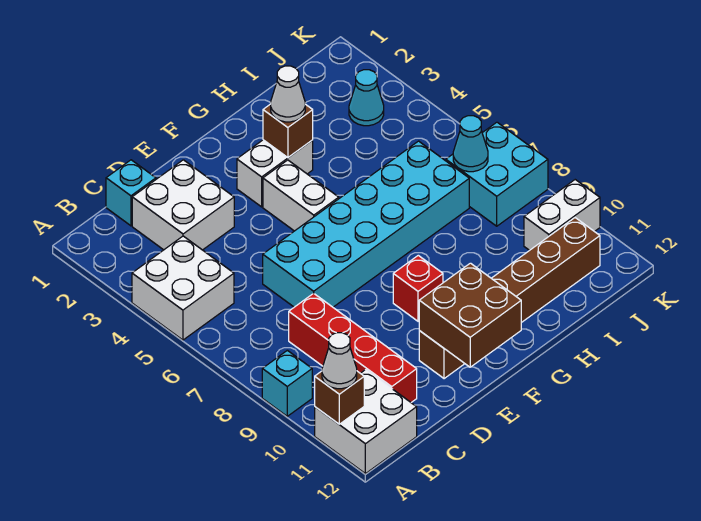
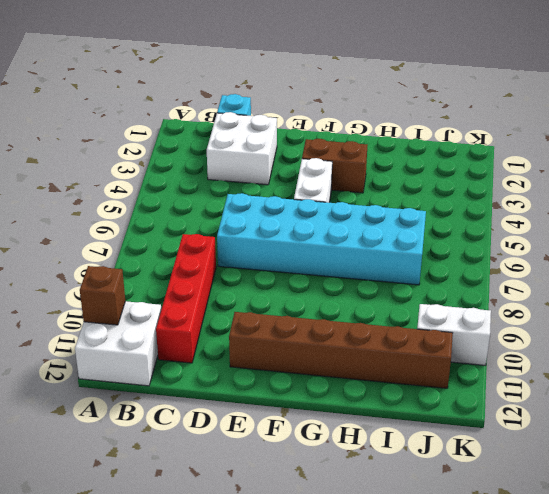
brown 1x2 brick [302,139,367,193] -> white 1x2 brick [237,140,313,207]
none -> white 2x2 brick [132,236,234,340]
none -> cyan 1x1 brick [262,350,312,416]
none -> red 1x1 brick [393,255,443,321]

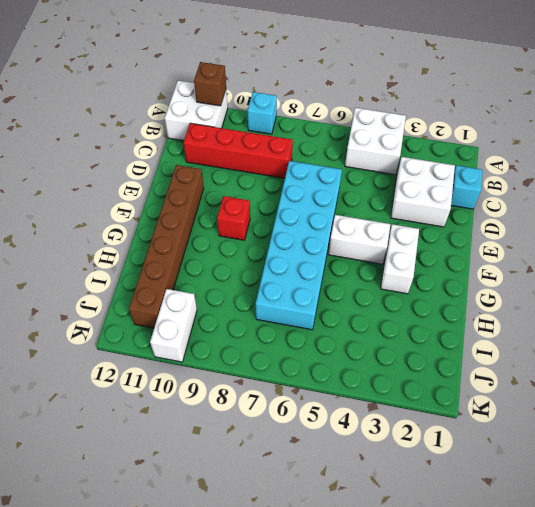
none -> cyan 1x1 cone [349,70,384,126]
none -> cyan 2x2 brick [446,122,548,226]
none -> brown 2x2 brick [419,263,521,367]

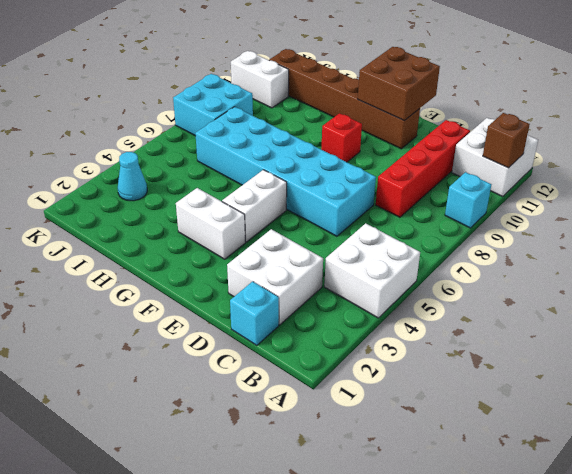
none -> brown 1x1 brick [263,104,313,158]
none -> cyan 1x1 cone [453,116,488,172]
none -> white 1x1 cone [322,333,357,389]

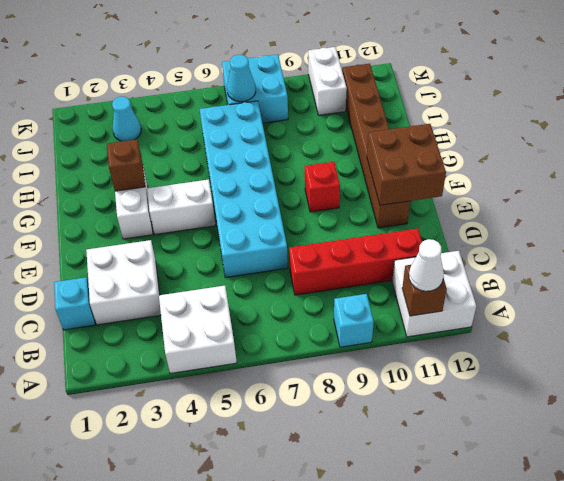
none -> white 1x1 cone [271,66,305,122]

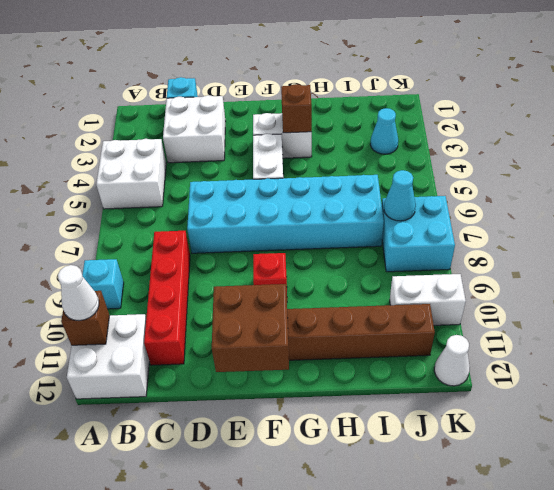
white 1x1 cone [434,335,470,386] -> white 1x1 cone moved to [271,66,305,122]

